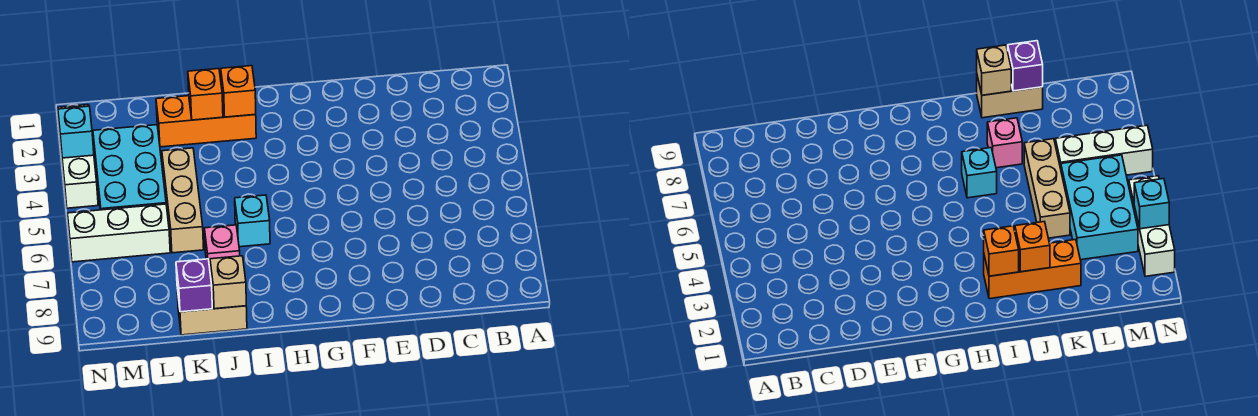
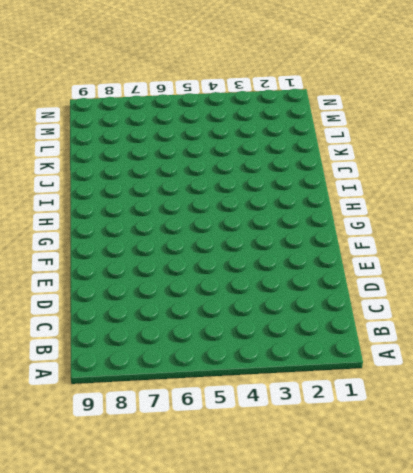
none -> orange 1x3 brick [156,96,256,147]
none -> cyan 1x1 brick [235,195,270,247]
none -> pink 1x1 brick [204,225,240,276]

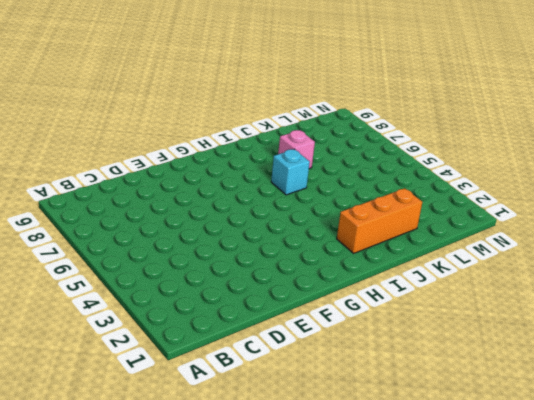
none -> tan 1x2 brick [177,290,247,335]
none -> tan 1x3 brick [162,148,204,253]
none -> cyan 2x3 brick [93,125,166,210]

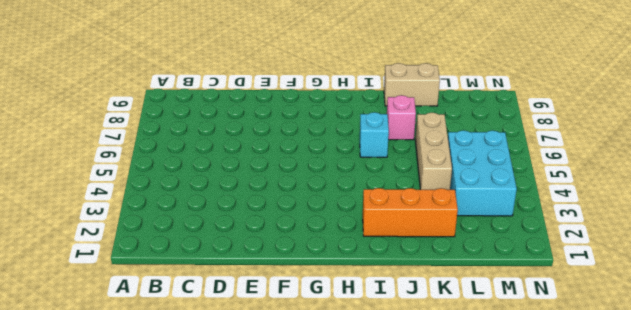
none -> white 1x3 brick [68,204,170,262]
none -> white 1x3 brick [58,105,98,208]
none -> orange 1x1 brick [221,66,256,117]

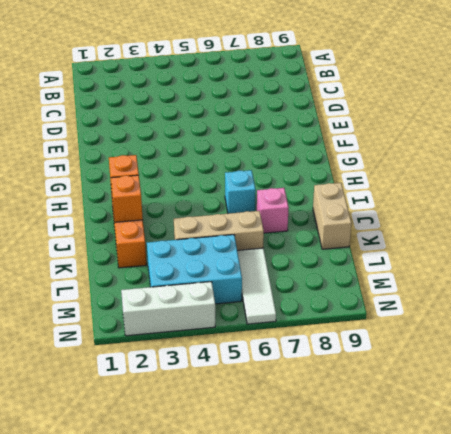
white 1x3 tile [237,248,276,324] -> white 1x3 brick [68,204,170,262]
none -> tan 1x1 brick [210,256,246,309]
none -> purple 1x1 brick [176,259,212,312]
none -> cyan 1x1 brick [58,106,94,158]

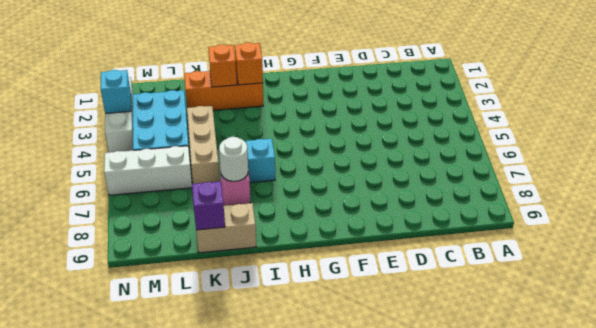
white 1x1 round brick [219,137,248,181] -> none
none -> tan 1x1 brick [210,256,246,309]

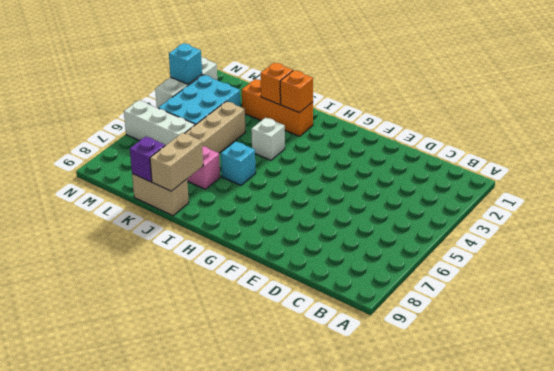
white 1x1 brick [251,118,285,160] -> none
tan 1x2 brick [150,133,203,191] -> tan 1x1 brick [210,256,246,309]

